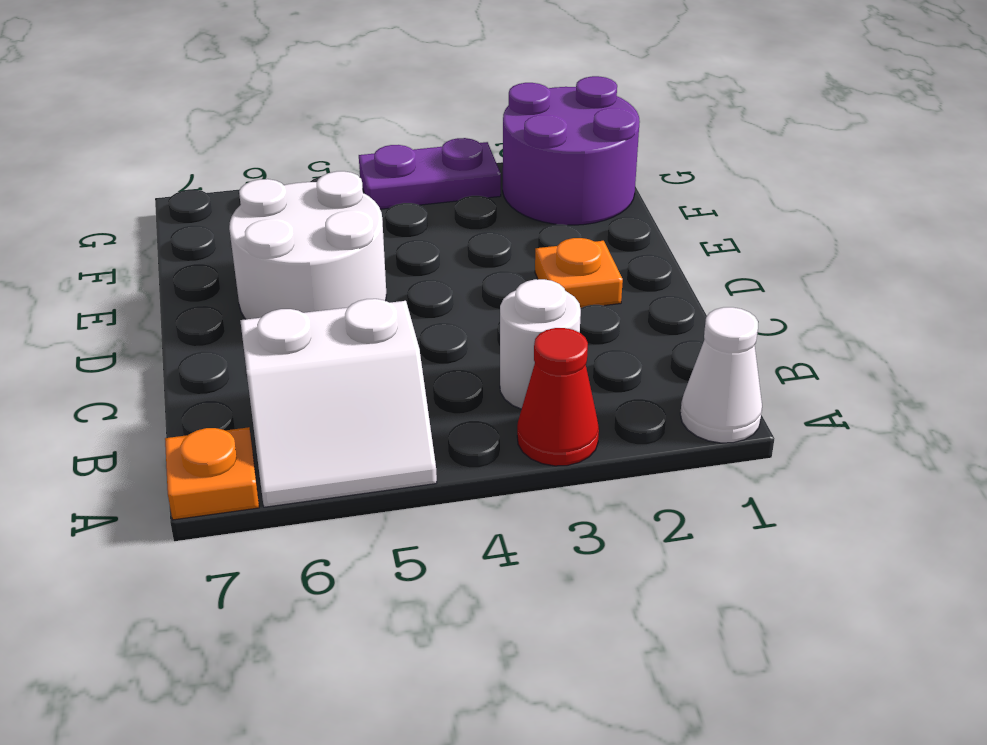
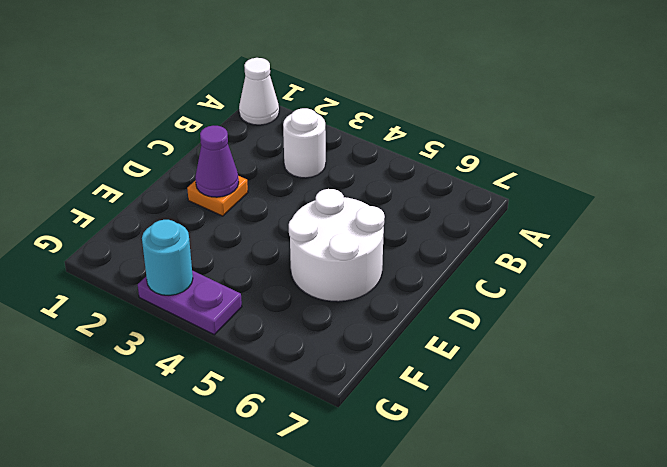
purple 1x1 cone [195,126,239,197] -> none
cyan 1x1 round brick [142,220,193,295] -> none
none -> red 1x1 cone [517,328,599,466]
none -> white 2x2 slope [240,299,437,507]

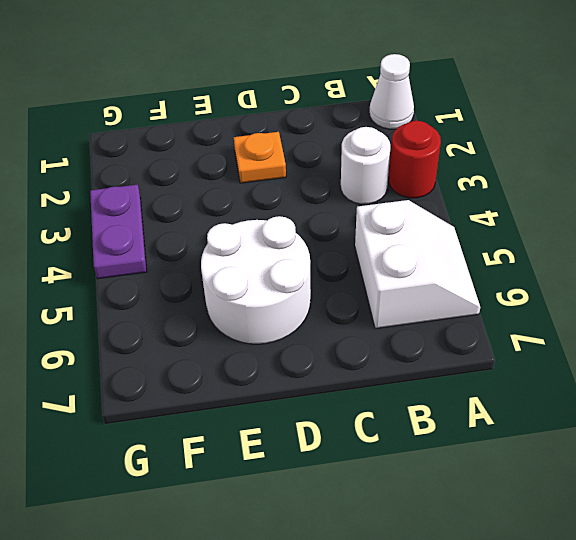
red 1x1 round brick [389,121,441,198] -> red 1x1 cone [517,328,599,466]
none -> orange 1x1 plate [165,427,259,520]
none -> purple 2x2 round brick [503,76,640,225]

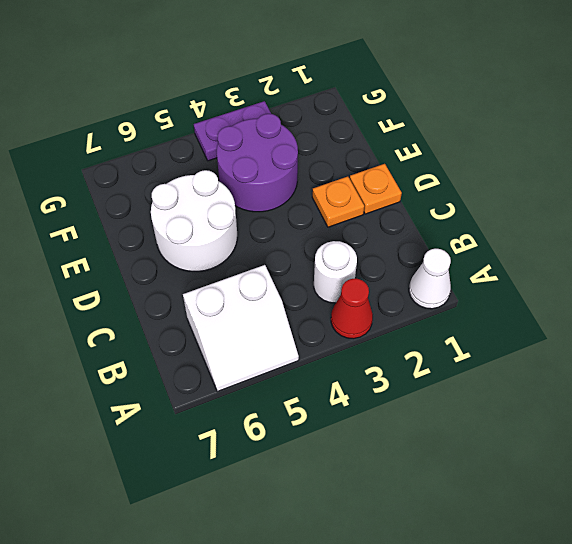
orange 1x1 plate [350,164,402,214] -> orange 1x1 plate moved to [165,427,259,520]
purple 2x2 round brick [217,114,298,212] -> purple 2x2 round brick moved to [503,76,640,225]

